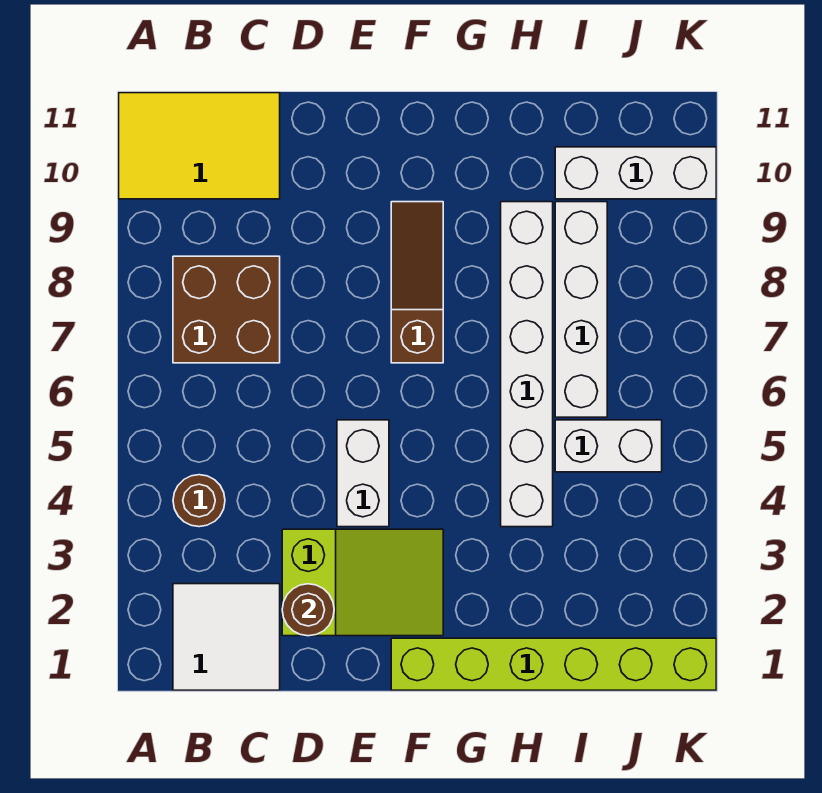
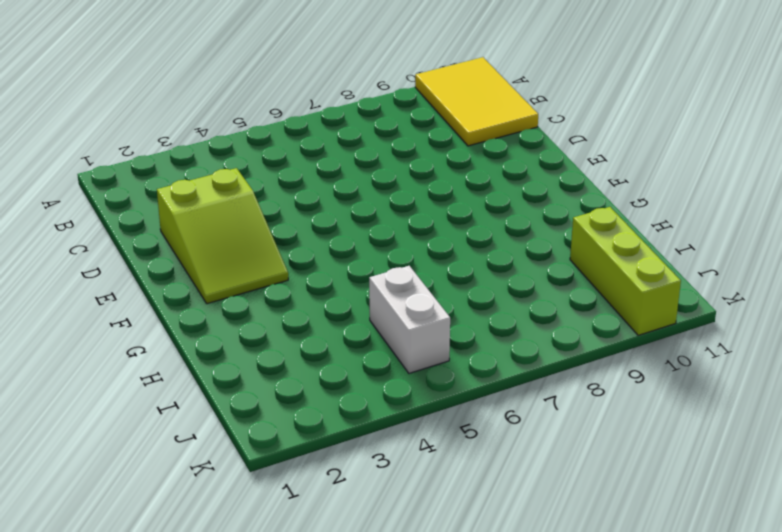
lime 1x3 brick [570,207,681,335] -> white 1x3 brick [555,147,716,199]
none -> white 2x2 tile [173,584,280,690]
none -> brown 1x1 round brick [173,475,225,527]
none -> brown 2x2 brick [173,256,280,363]

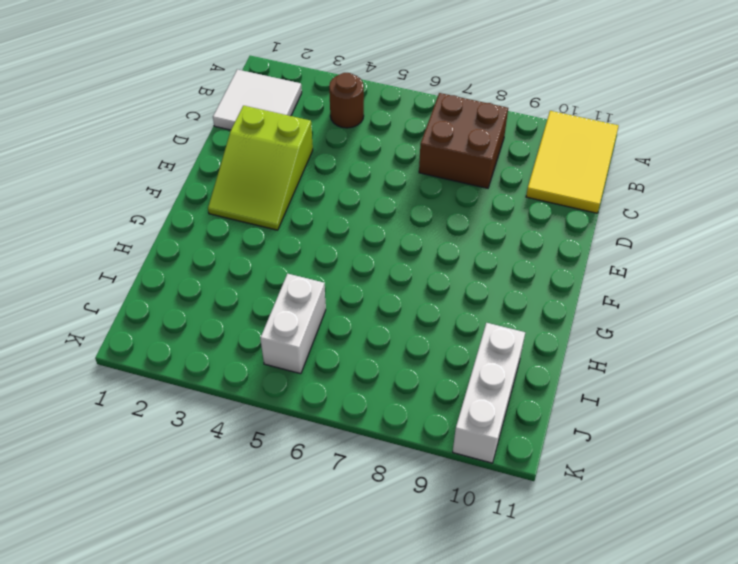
none -> white 1x2 brick [337,420,389,527]
none -> lime 1x6 brick [391,638,716,690]
none -> brown 1x3 slope [391,202,443,363]

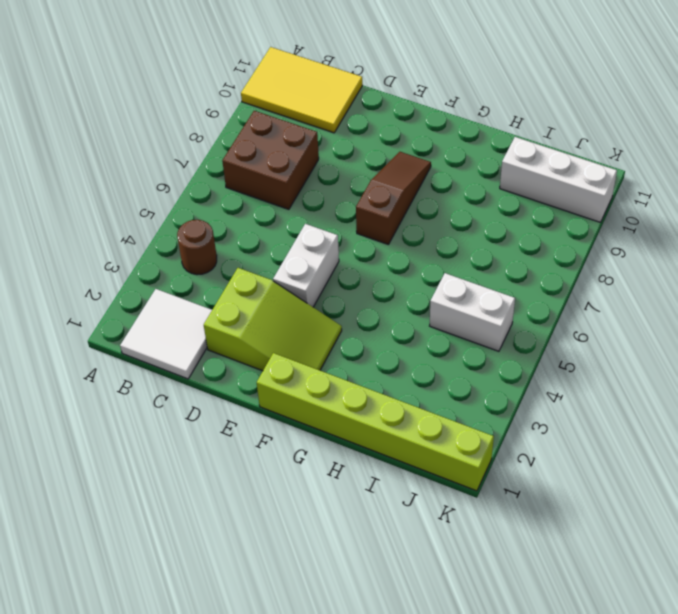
none -> white 1x6 brick [501,202,553,527]
none -> white 1x4 brick [555,202,607,417]
none -> brown 1x1 round brick [282,584,334,636]

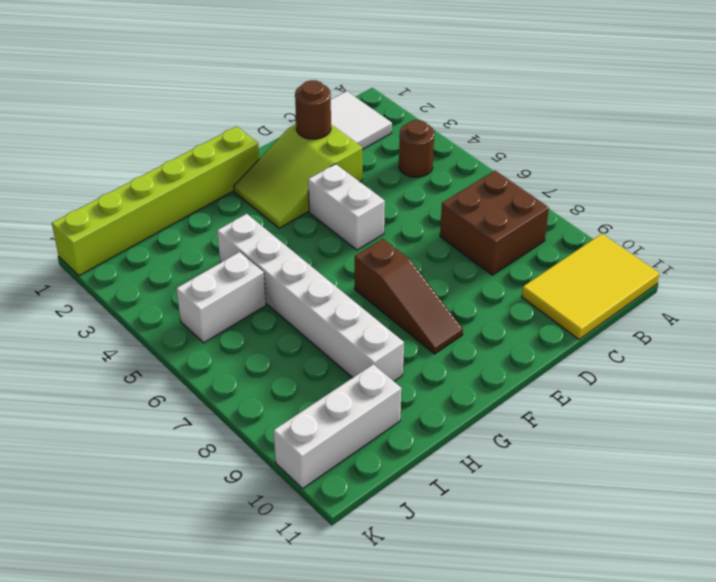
none -> white 1x4 brick [555,202,607,417]

